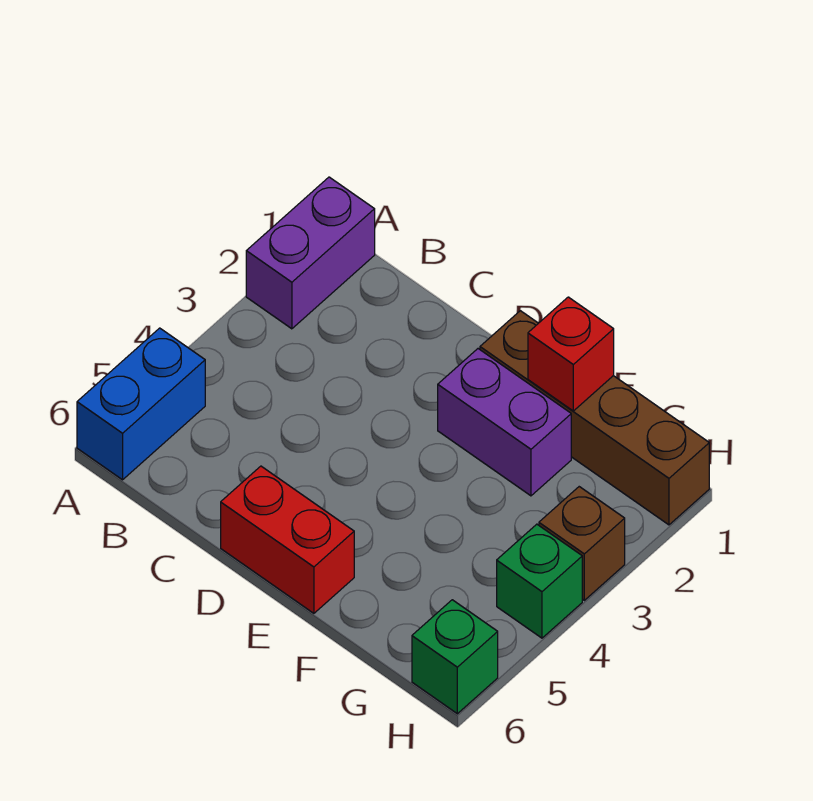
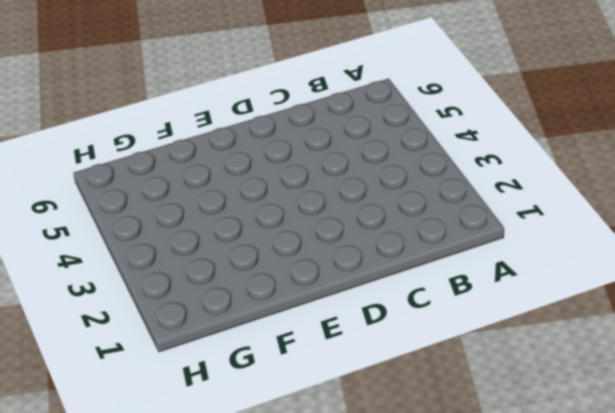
none -> purple 1x2 brick [246,177,375,329]
none -> blue 1x2 brick [77,328,205,480]

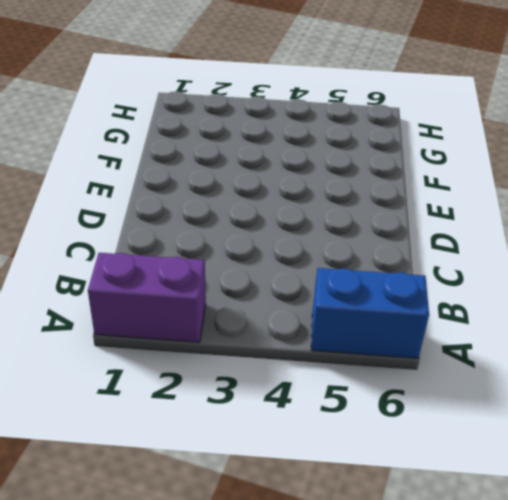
none -> red 1x2 brick [221,466,354,613]
none -> brown 1x4 brick [480,311,709,525]

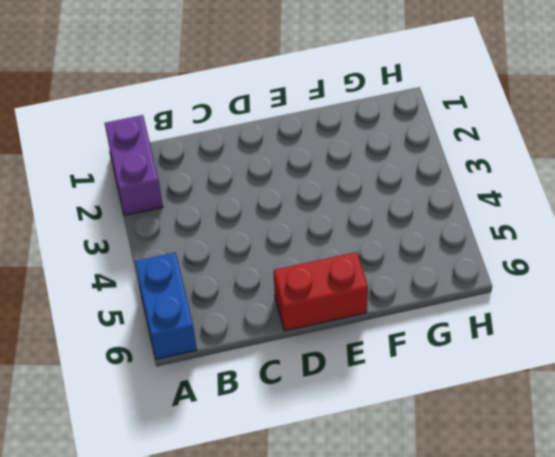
none -> brown 1x4 brick [480,311,709,525]
none -> purple 1x2 brick [438,349,571,496]

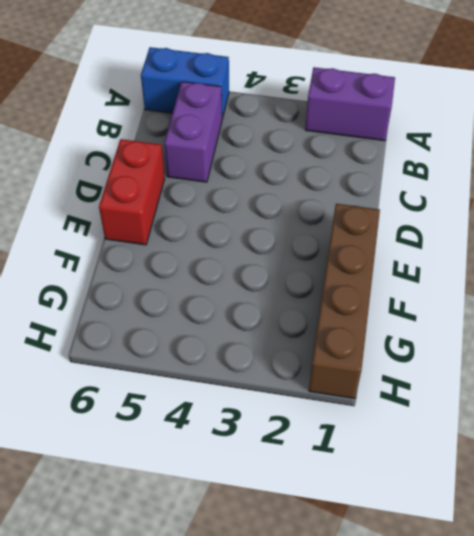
purple 1x2 brick [164,82,222,182] -> purple 1x2 brick moved to [438,349,571,496]
none -> brown 1x1 brick [539,487,625,600]
none -> green 1x1 brick [497,524,582,638]

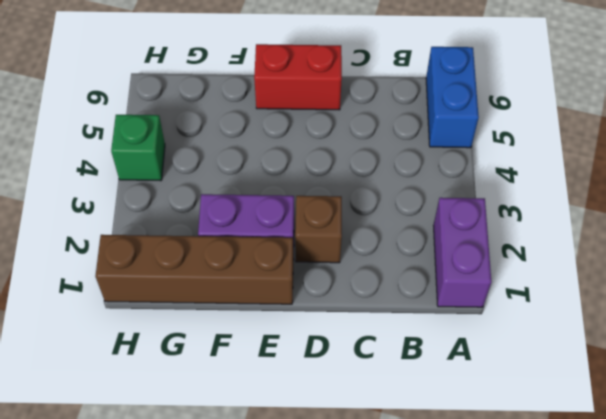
brown 1x1 brick [295,196,342,263] -> brown 1x1 brick moved to [539,487,625,600]
none -> green 1x1 brick [412,600,498,714]
none -> red 1x1 brick [528,297,614,411]

